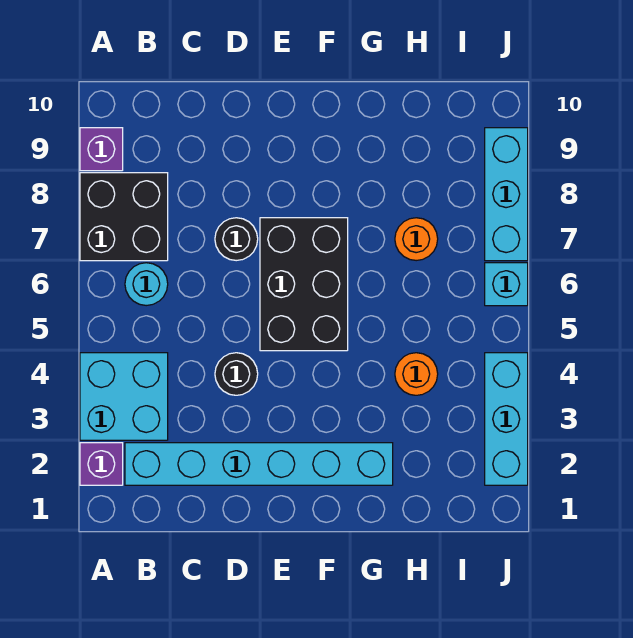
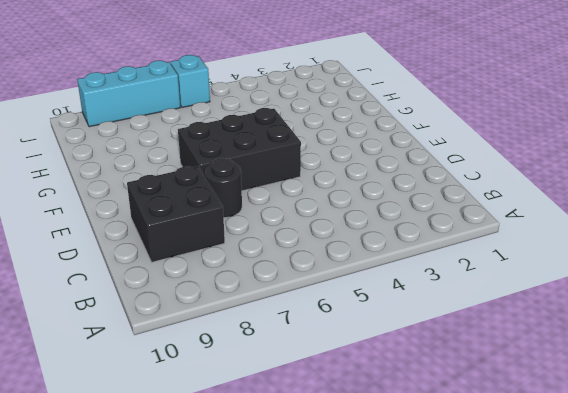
black 2x2 brick [127,166,225,262] -> black 2x2 brick moved to [80,173,168,261]
none -> purple 1x1 brick [80,443,123,485]
none -> cyan 2x2 brick [80,353,168,440]
none -> purple 1x1 brick [80,128,123,171]

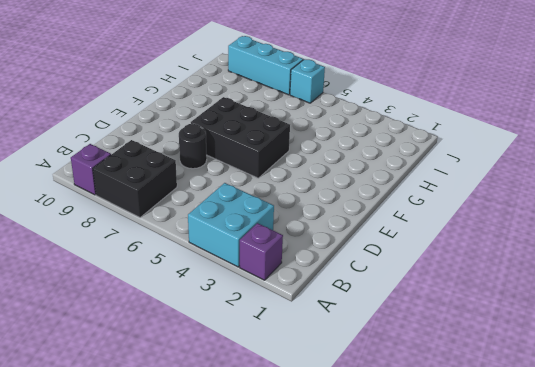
none -> cyan 1x6 brick [125,443,393,485]
none -> cyan 1x1 round brick [125,263,168,306]
none -> black 1x1 round brick [215,353,258,395]

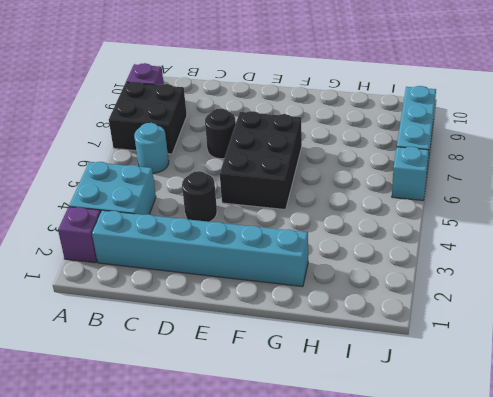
none -> orange 1x1 round brick [395,353,438,395]
none -> orange 1x1 round brick [395,218,438,261]
none -> cyan 1x3 brick [485,353,528,485]

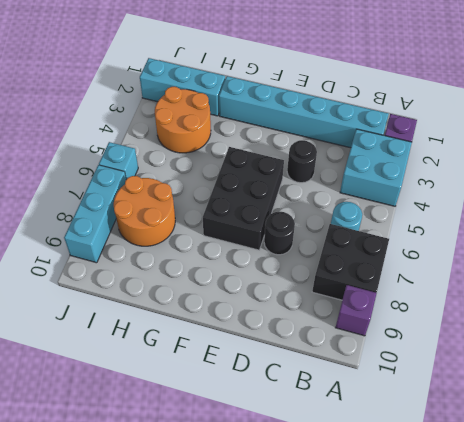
cyan 1x3 brick [140,58,225,116] -> cyan 1x3 brick turned to [485,353,528,485]
orange 2x2 round brick [155,87,211,153] -> orange 1x1 round brick [395,353,438,395]
orange 2x2 round brick [114,176,175,246] -> orange 1x1 round brick [395,218,438,261]

